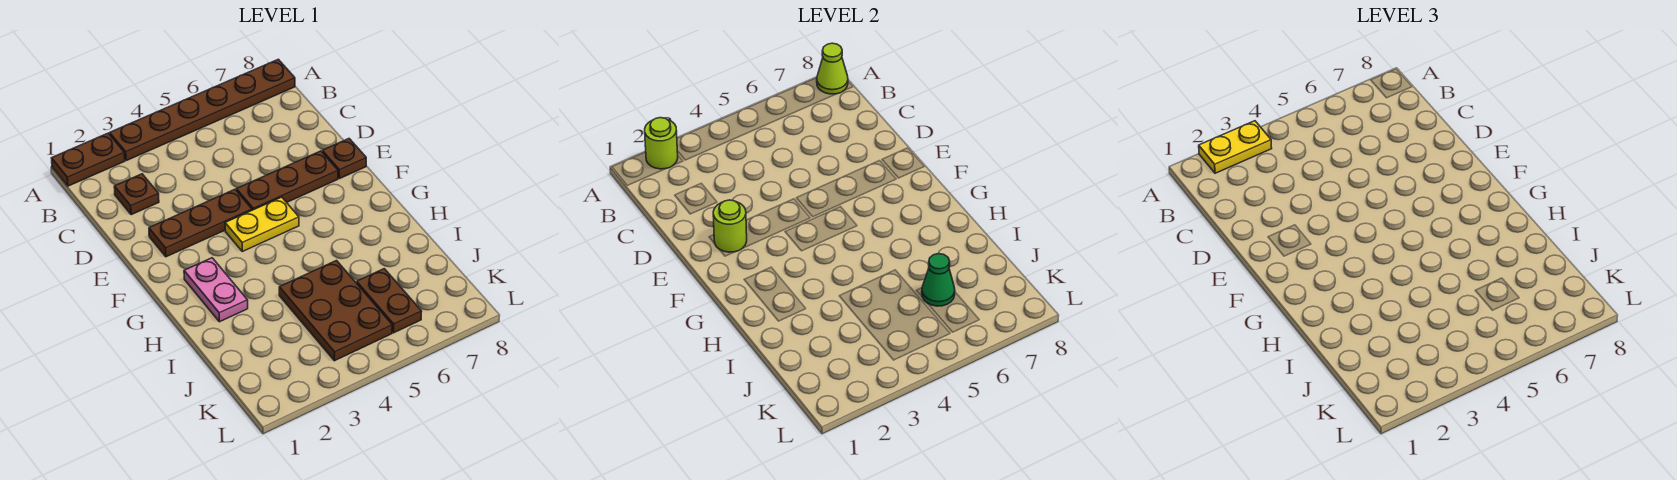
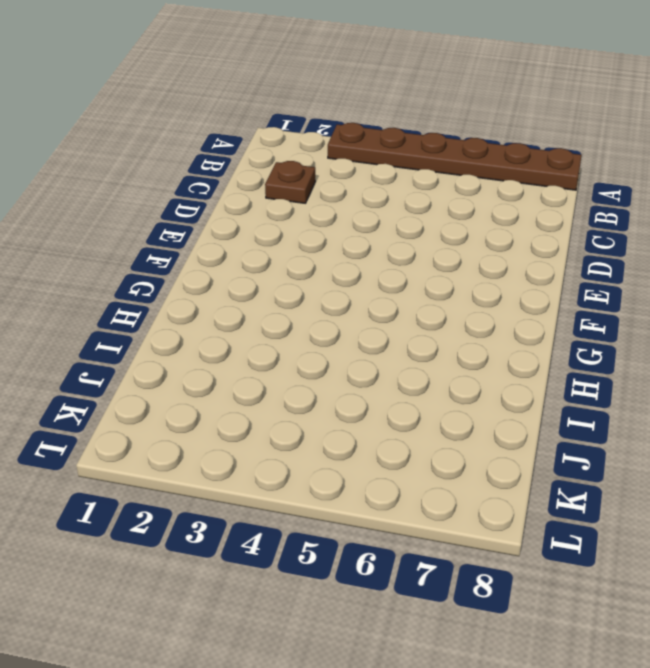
none -> brown 1x2 plate [52,133,125,186]
none -> brown 1x3 plate [149,189,252,257]
none -> brown 1x3 plate [236,151,338,210]

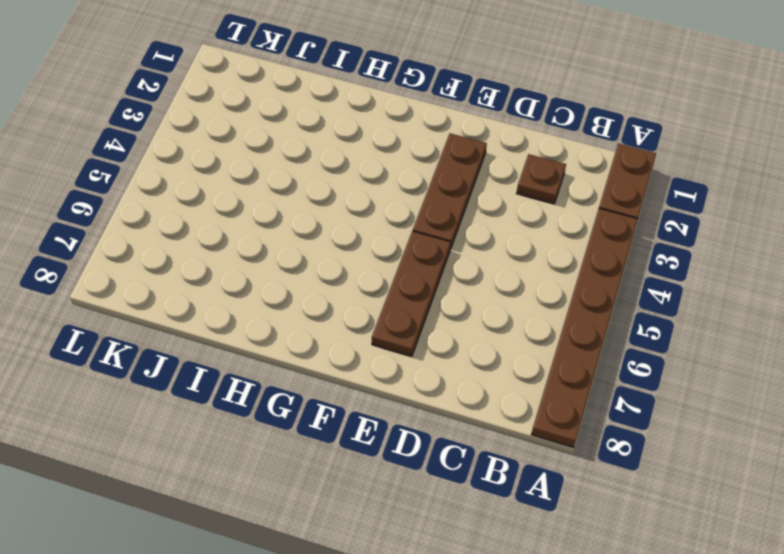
none -> brown 1x1 plate [322,139,366,179]
none -> yellow 1x2 plate [225,197,299,251]
none -> pink 1x2 plate [184,258,248,322]

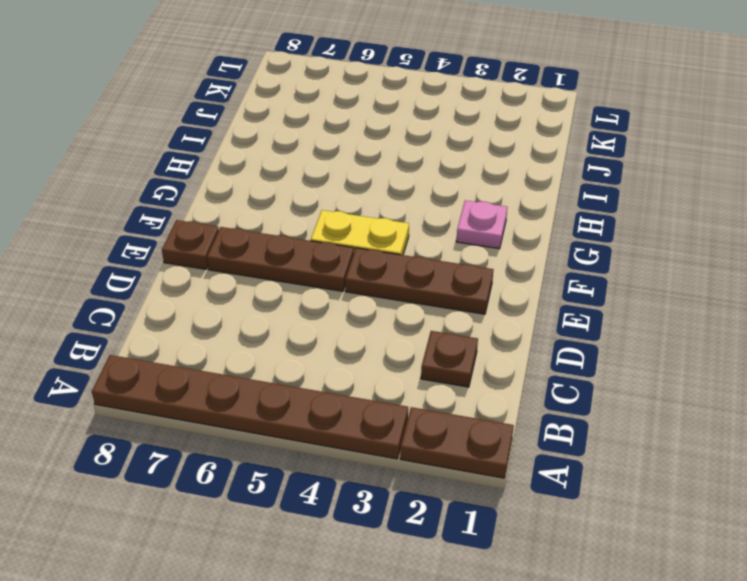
pink 1x1 plate [456,200,507,249] -> pink 1x2 plate [184,258,248,322]
none -> brown 2x3 plate [279,261,392,361]
none -> brown 1x2 plate [357,269,422,333]
none -> lime 1x1 round brick [645,118,678,169]

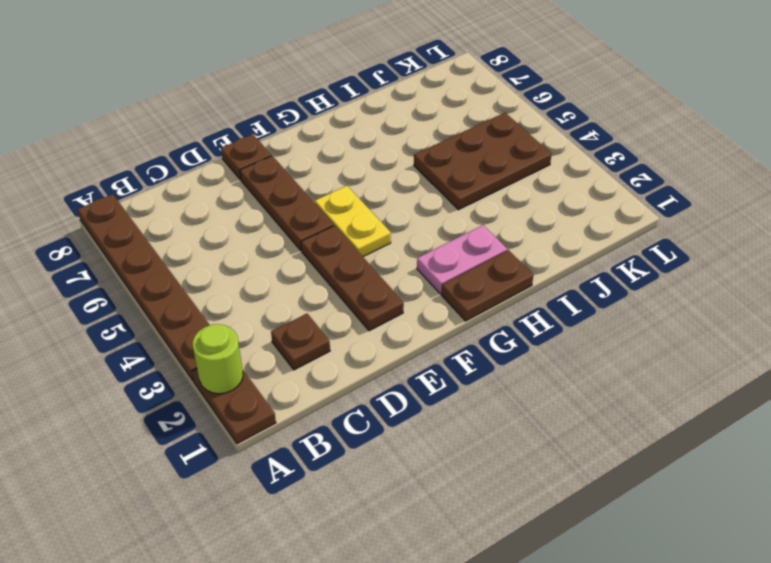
brown 1x2 plate [441,250,533,321] -> brown 1x2 plate moved to [357,269,422,333]
none -> lime 1x1 cone [817,43,848,94]
none -> lime 1x1 round brick [713,200,747,252]
none -> green 1x1 cone [922,254,955,306]

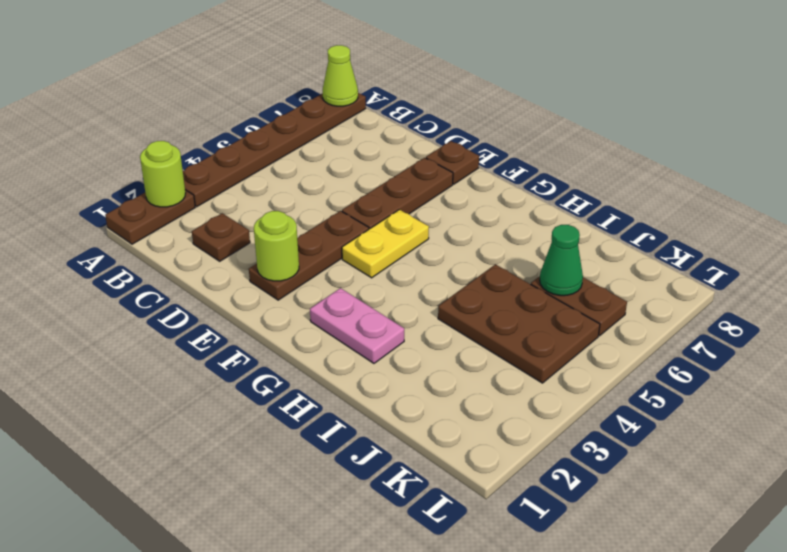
none -> yellow 1x2 plate [1199,121,1272,173]

